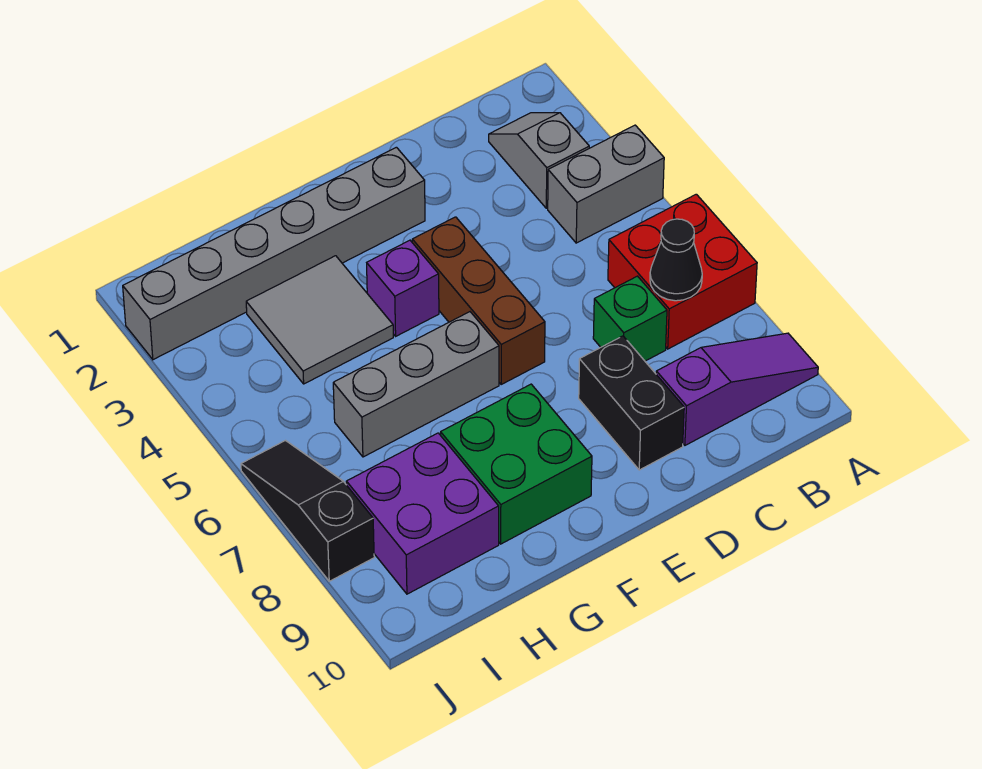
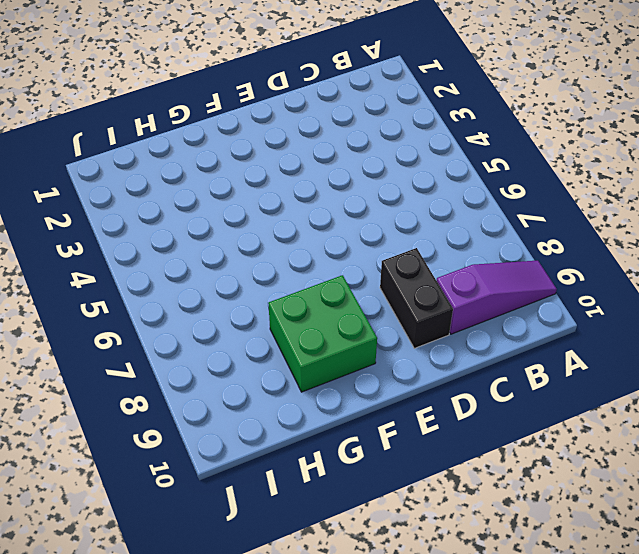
none -> grey 1x2 brick [548,125,664,243]
none -> red 2x2 brick [608,194,757,349]
none -> grey 1x2 slope [489,113,589,208]

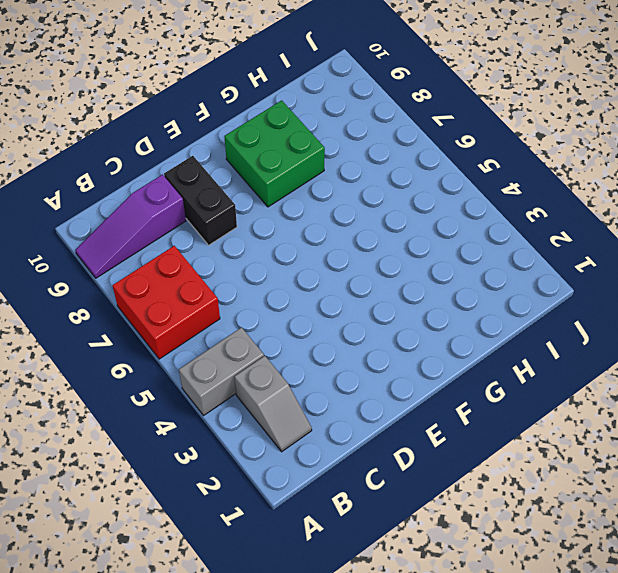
none -> green 1x1 brick [593,276,667,361]
none -> grey 1x6 brick [123,147,425,360]
none -> brown 1x3 brick [412,217,545,384]

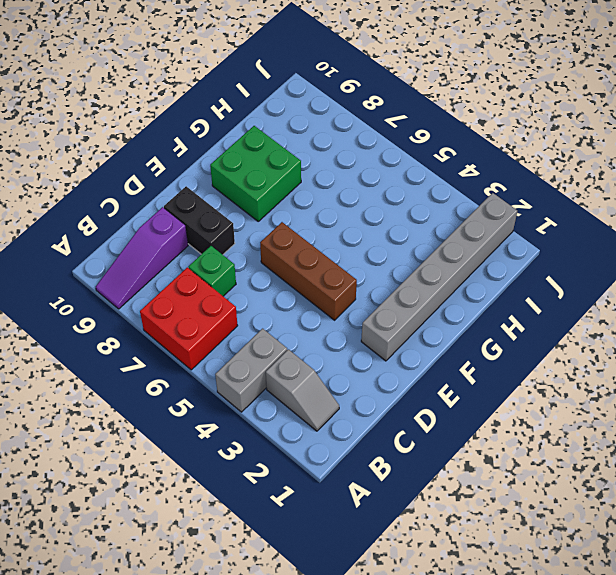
none -> purple 1x1 brick [367,240,439,336]
none -> grey 1x3 brick [333,312,499,457]
none -> grey 2x2 tile [246,256,393,384]

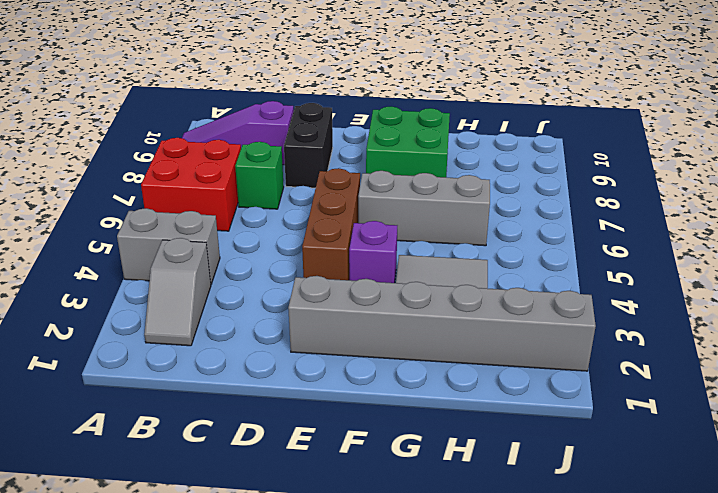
none -> purple 2x2 brick [346,433,499,594]
none -> black 1x3 slope [241,441,374,581]
none -> black 1x1 cone [650,219,702,301]

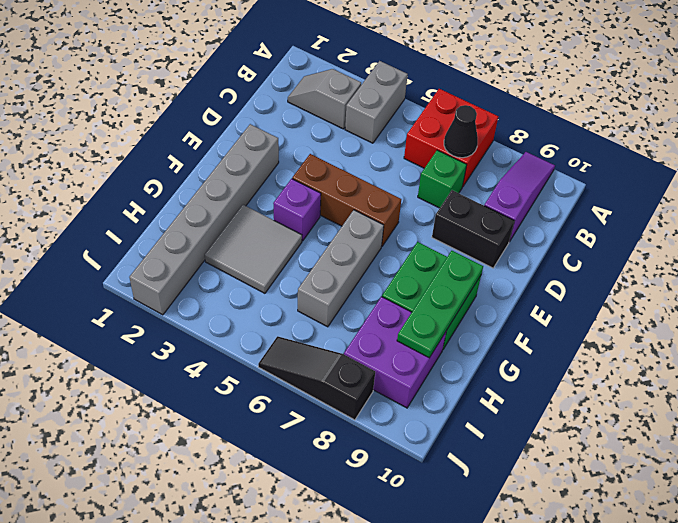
green 1x3 plate [397,251,483,358] -> none

